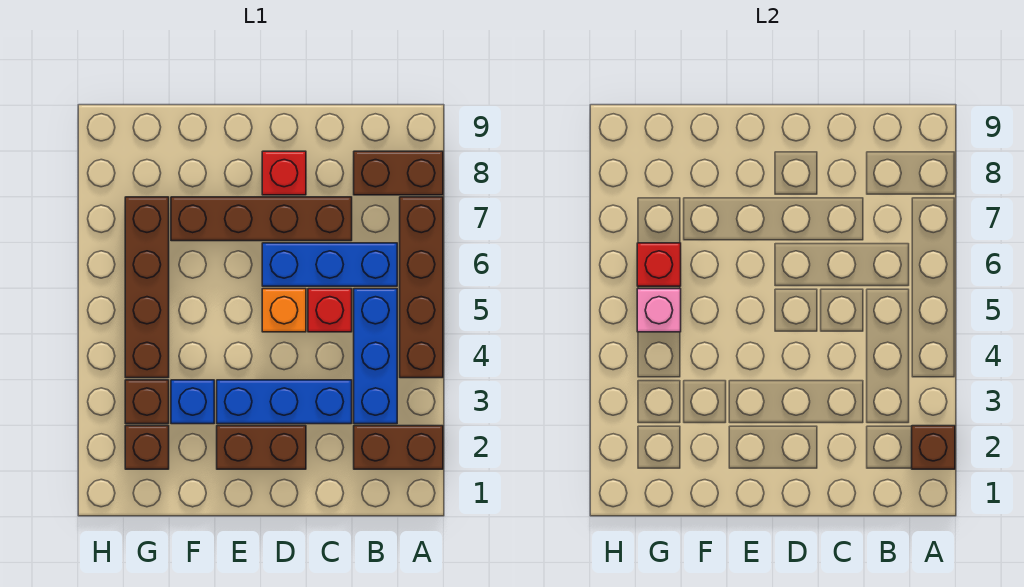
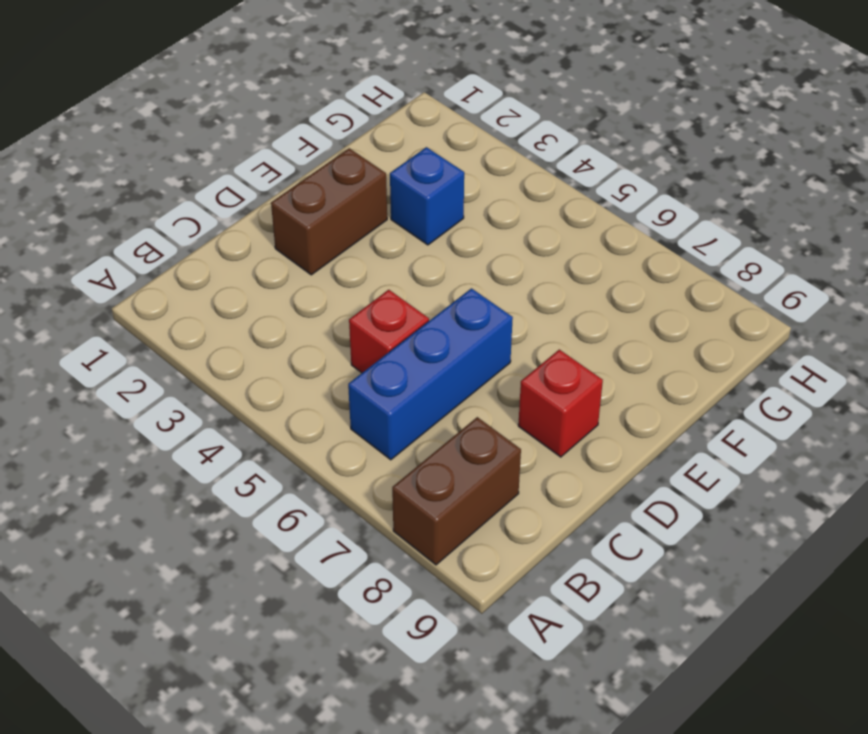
none -> brown 1x2 brick [354,426,443,469]
none -> brown 1x4 brick [400,197,443,378]
none -> blue 1x3 brick [354,289,397,424]

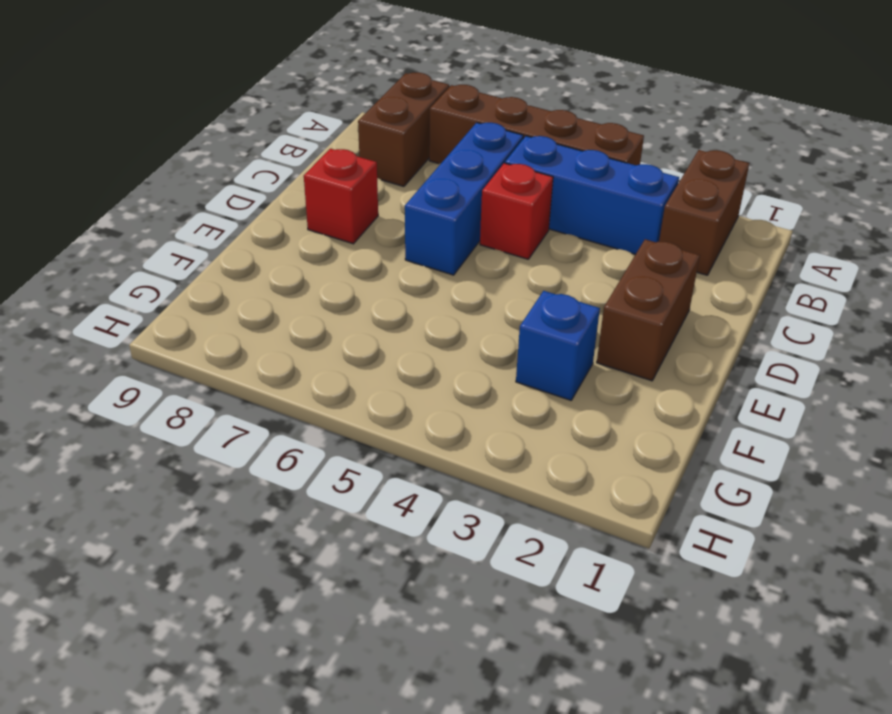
none -> blue 1x3 brick [217,380,352,424]
none -> brown 1x4 brick [171,197,352,241]
none -> orange 1x1 brick [262,289,306,332]

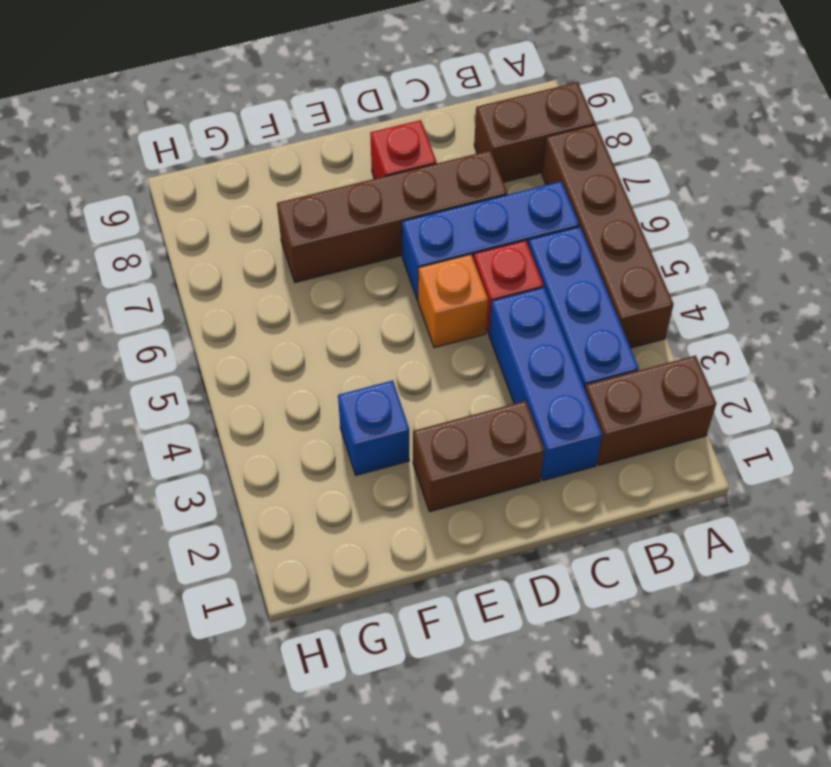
blue 1x3 brick [489,287,602,481] -> blue 1x3 brick turned to [217,380,352,424]
none -> brown 1x1 brick [125,426,169,469]
none -> brown 1x1 brick [125,380,169,424]
none -> brown 1x4 brick [125,197,169,378]

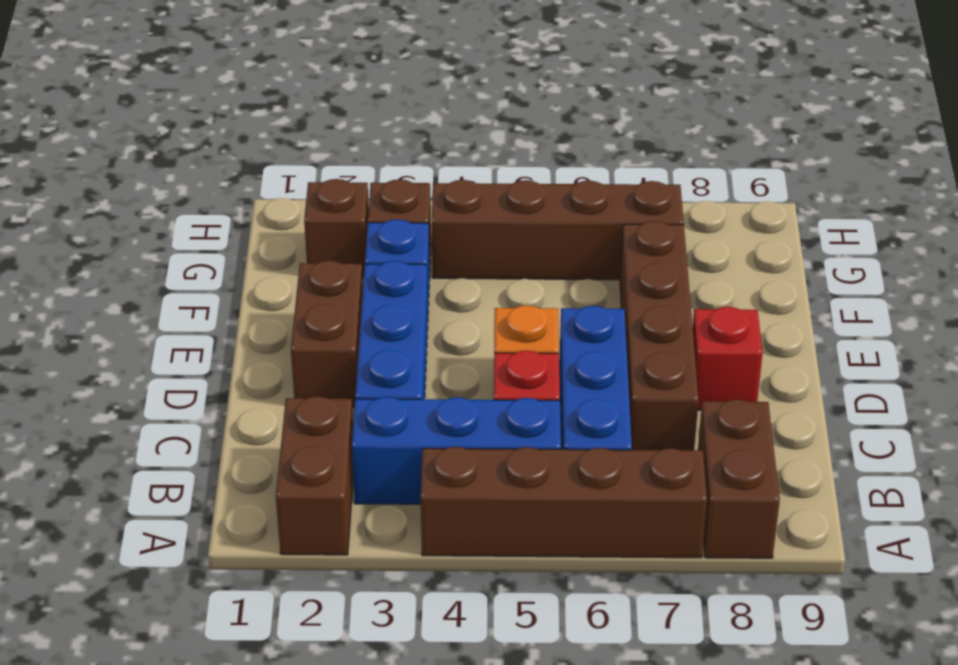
none -> brown 1x1 brick [912,426,955,469]
none -> pink 1x1 brick [637,289,681,332]
none -> red 1x1 brick [637,243,681,286]

